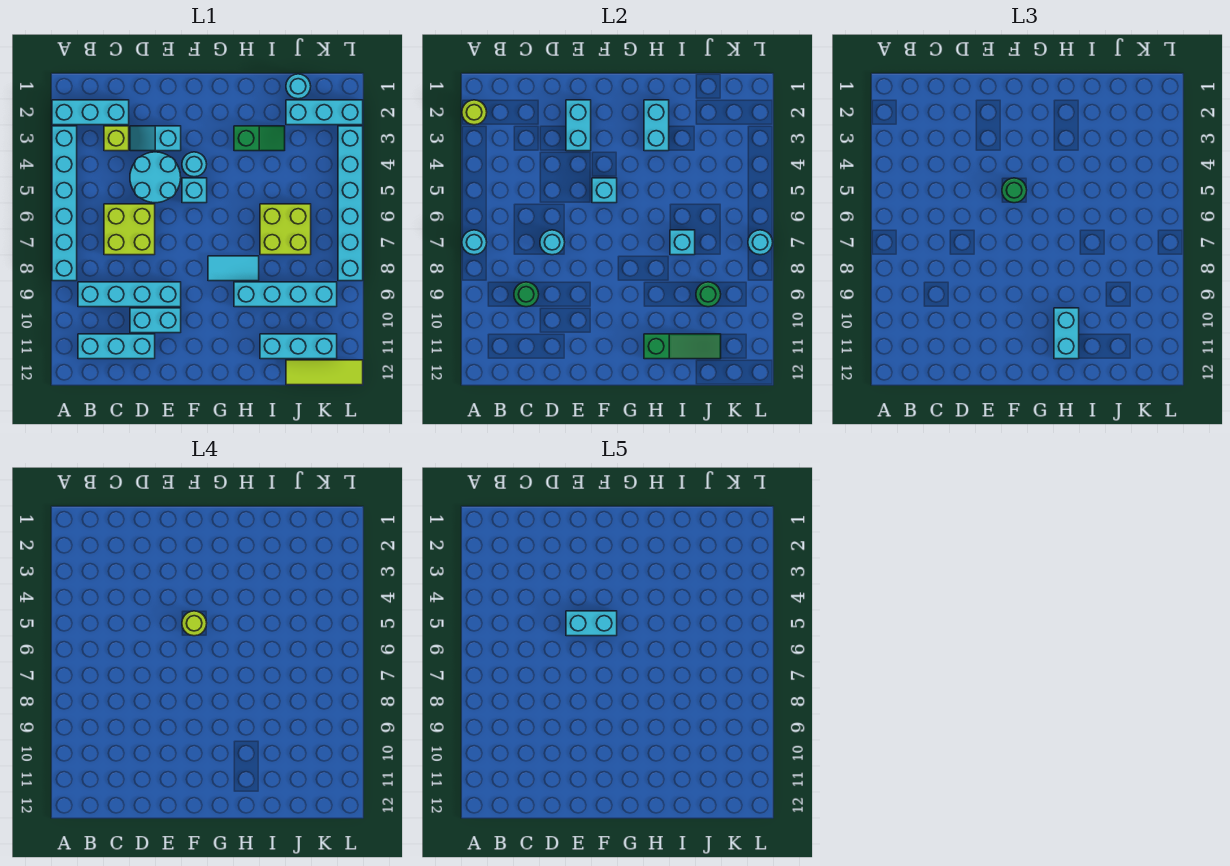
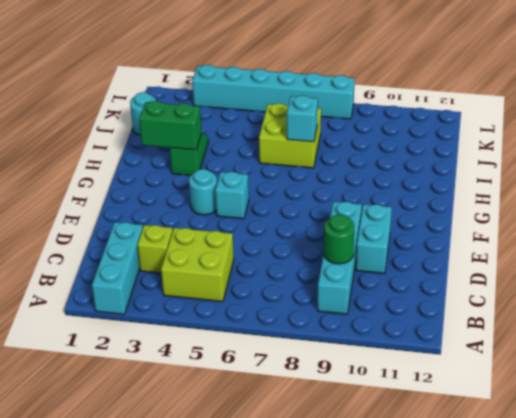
lime 2x2 brick [161,228,234,302] -> lime 2x2 brick moved to [104,204,155,255]
green 1x2 brick [139,101,202,150] -> cyan 1x2 brick [644,100,669,151]
none -> cyan 1x6 brick [52,126,77,281]
none -> cyan 1x3 brick [78,334,155,359]
none -> cyan 1x2 slope [130,126,181,151]
none -> cyan 2x2 round brick [130,152,181,203]

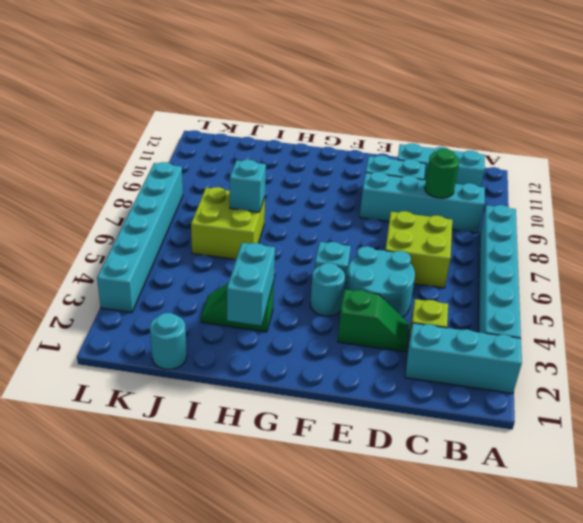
green 1x2 slope [338,290,409,352] -> cyan 1x2 slope [130,126,181,151]
none -> cyan 1x2 tile [208,256,259,281]
none -> cyan 1x4 brick [234,282,337,307]
none -> cyan 1x3 brick [260,334,337,359]
none -> cyan 1x3 brick [286,100,363,125]

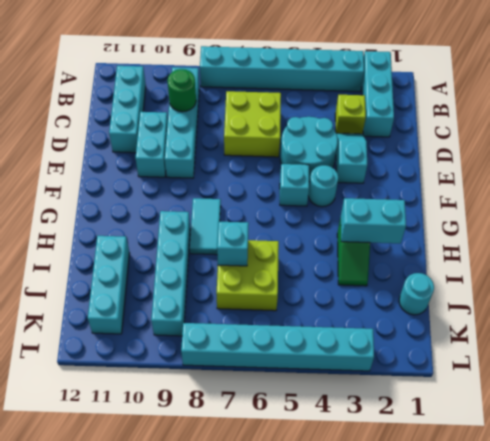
none -> cyan 1x3 brick [286,100,363,125]
none -> lime 1x3 tile [286,360,363,385]
none -> lime 1x1 round brick [462,100,487,125]
none -> cyan 1x1 round brick [462,230,487,255]

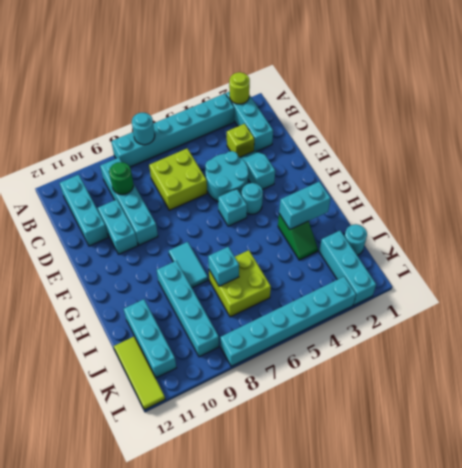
none -> cyan 1x1 round brick [540,230,565,255]
none -> cyan 1x2 brick [566,100,591,151]
none -> cyan 1x1 brick [592,178,617,203]
none -> green 1x3 slope [644,334,721,359]

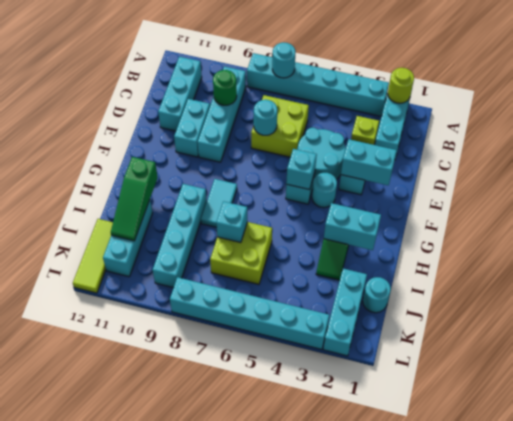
none -> green 1x1 round brick [696,282,721,307]
none -> cyan 1x1 round brick [748,230,773,255]
none -> green 1x1 round brick [1002,178,1027,203]
none -> cyan 1x2 brick [1054,308,1079,359]

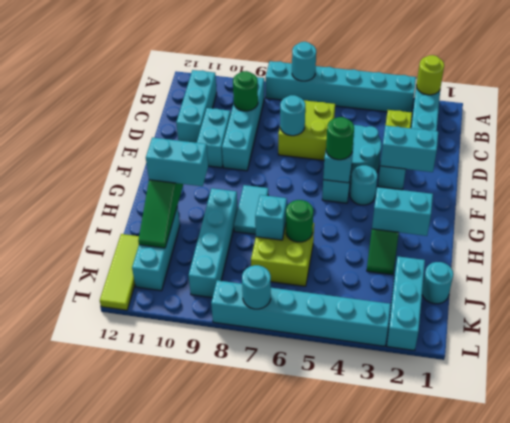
green 1x1 round brick [286,200,313,242] -> green 1x1 round brick moved to [696,282,721,307]
none -> lime 1x1 round brick [182,611,207,636]
none -> cyan 1x2 brick [566,611,617,636]

